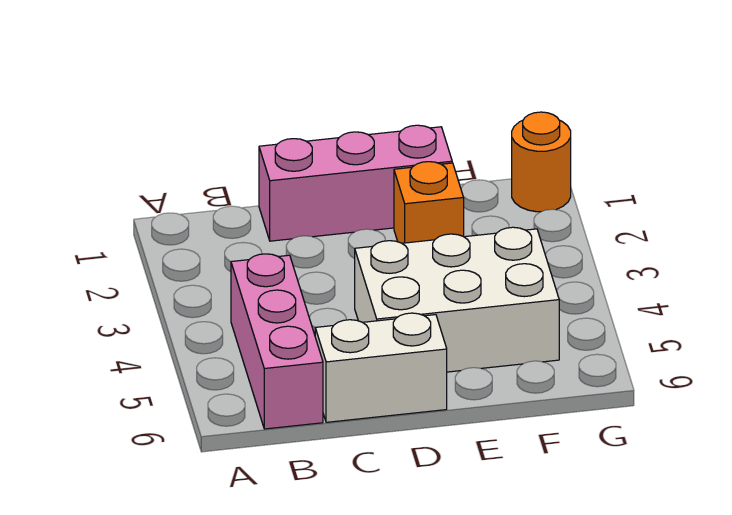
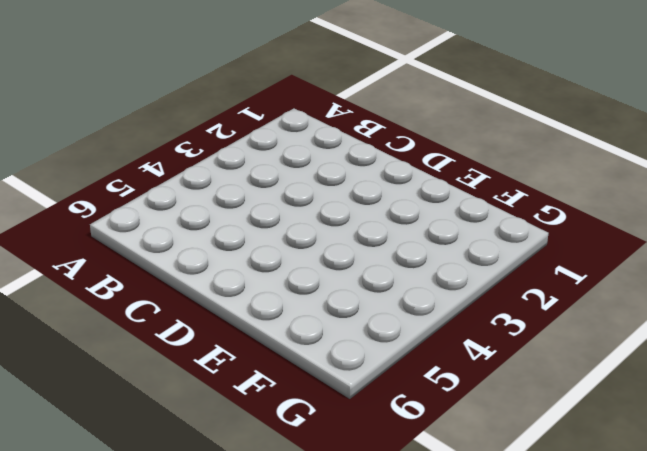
none -> pink 1x3 brick [231,254,323,429]
none -> pink 1x3 brick [259,125,452,241]

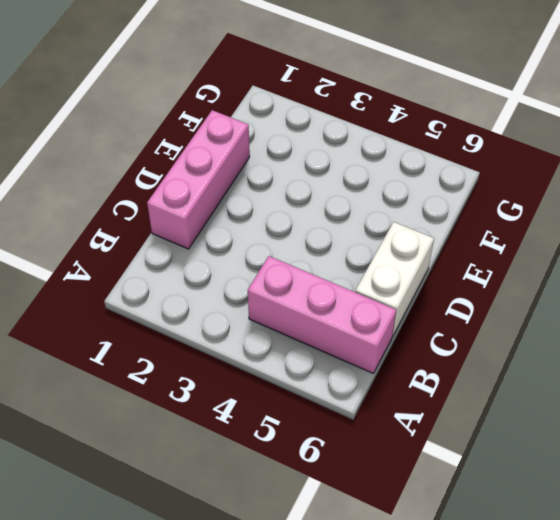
none -> white 2x3 brick [355,227,559,372]
none -> orange 1x1 brick [394,162,464,243]

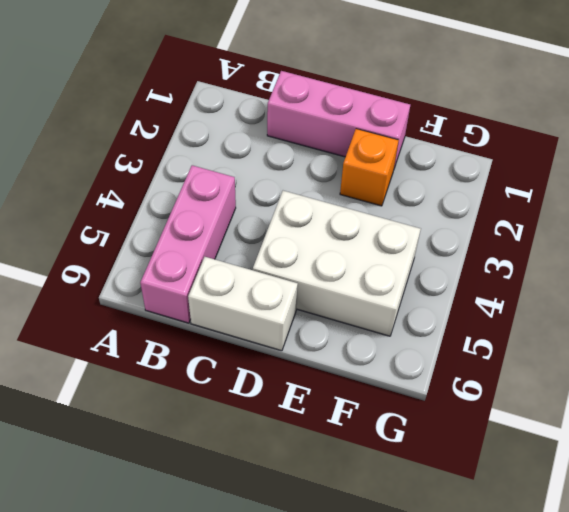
none -> orange 1x1 round brick [512,112,571,212]

